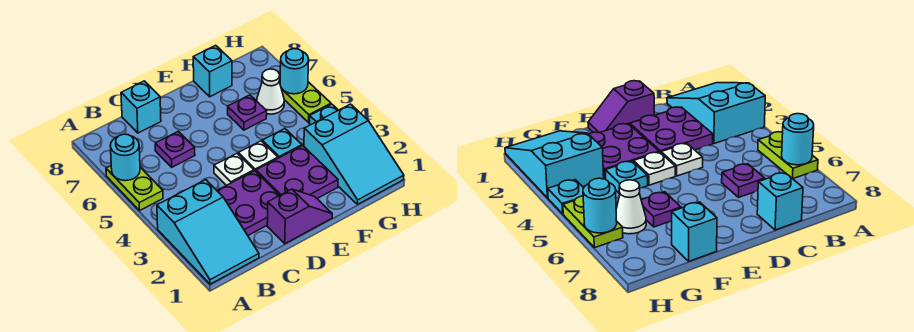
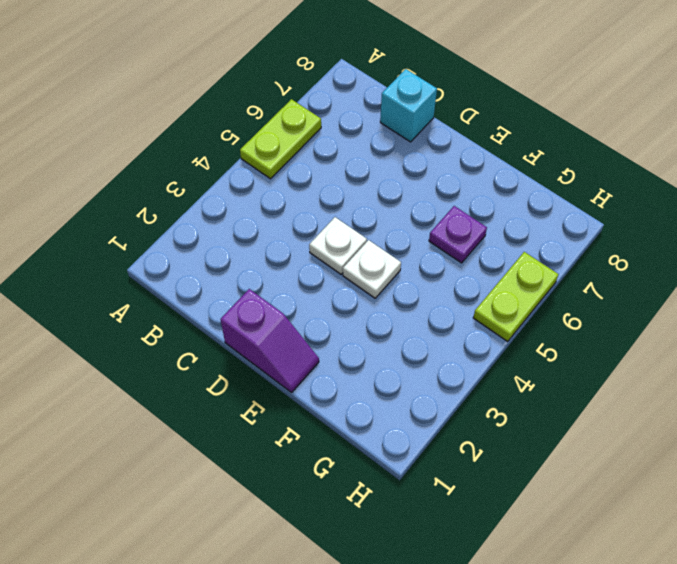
none -> cyan 2x3 slope [157,180,259,284]
none -> purple 2x2 plate [217,171,280,235]
none -> purple 1x1 plate [155,131,195,167]

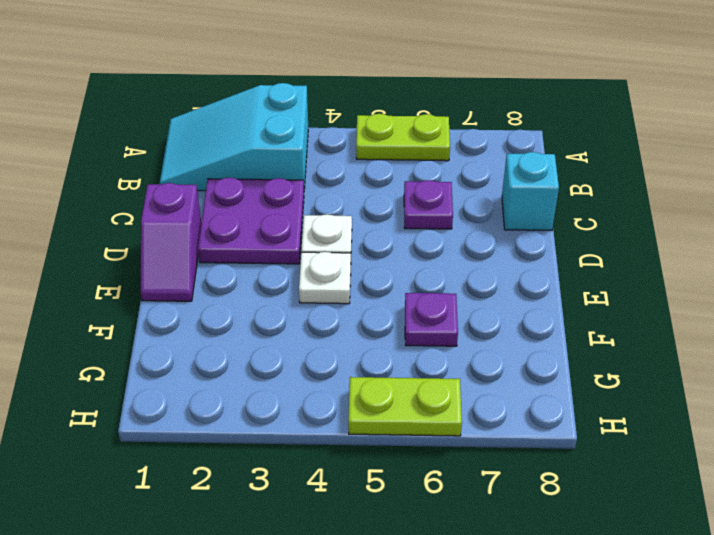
none -> purple 2x2 plate [256,146,338,198]
none -> cyan 1x1 plate [262,129,302,158]
none -> cyan 1x1 brick [193,45,232,97]

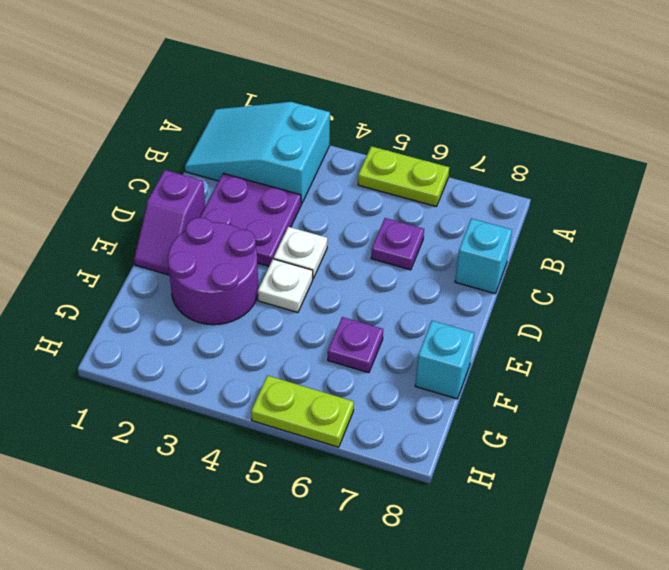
purple 2x2 round brick [168,218,258,325] -> purple 2x2 plate [256,146,338,198]
none -> cyan 1x1 plate [262,129,302,158]
none -> cyan 2x3 slope [304,104,404,204]
none -> white 1x1 cone [257,69,284,114]

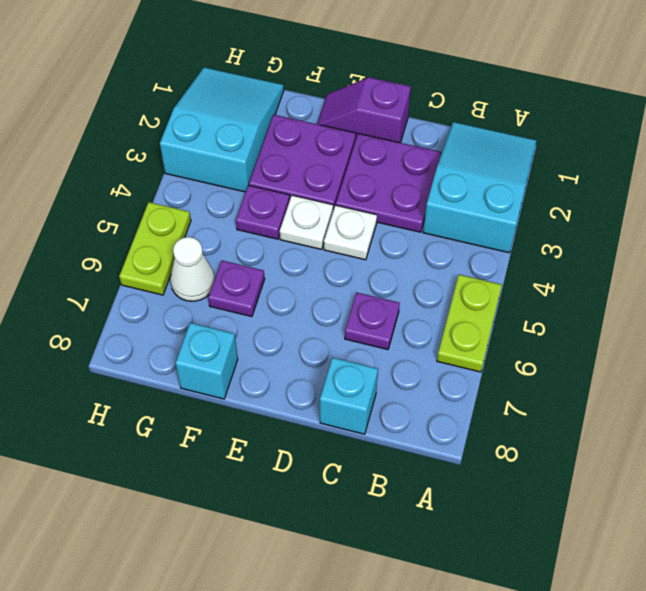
purple 1x1 plate [236,185,290,239] -> cyan 1x1 plate [262,129,302,158]
none -> cyan 1x1 plate [309,104,338,125]
none -> cyan 1x1 round brick [110,134,140,181]
none -> cyan 1x1 round brick [280,49,309,94]

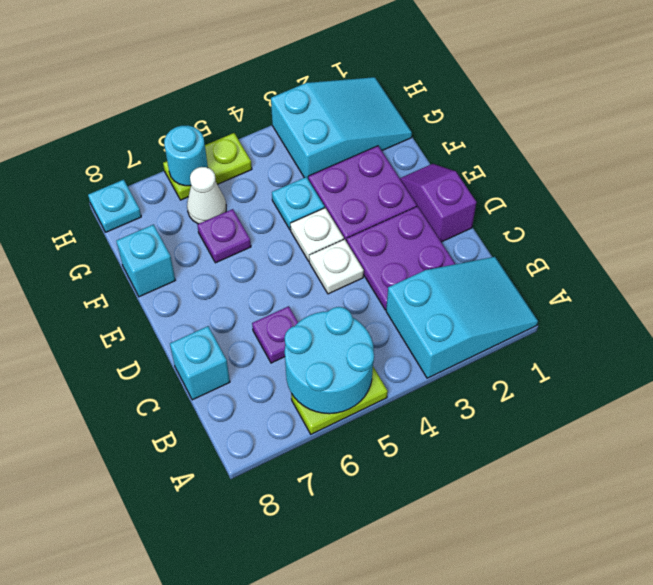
cyan 2x2 round brick [285,307,374,414] -> cyan 1x1 round brick [110,134,140,181]
cyan 1x1 plate [88,180,141,232] -> cyan 1x1 plate moved to [309,104,338,125]

